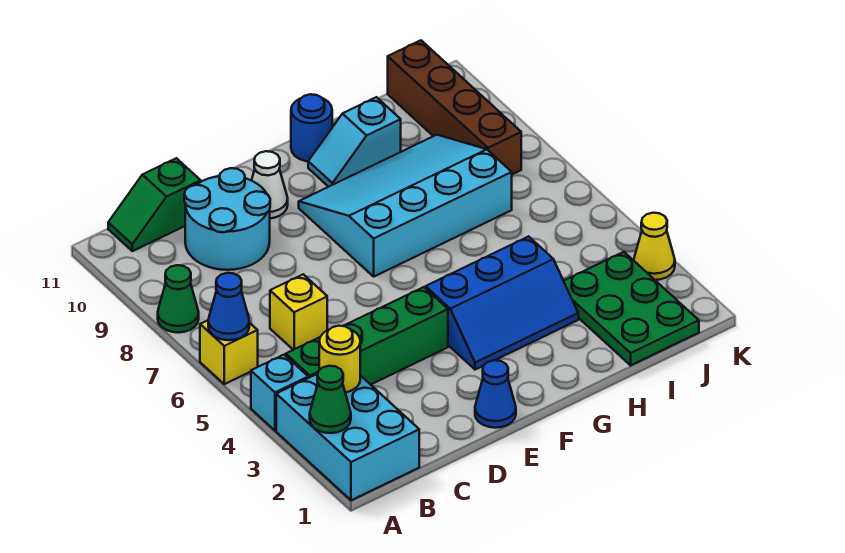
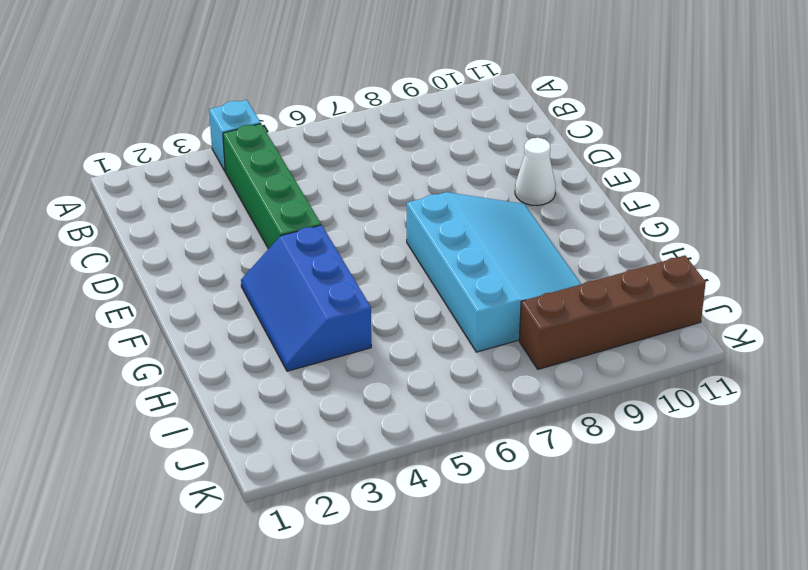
none -> cyan 2x3 brick [276,374,419,500]
none -> yellow 1x1 brick [200,320,258,384]
none -> green 1x1 cone [158,265,199,333]

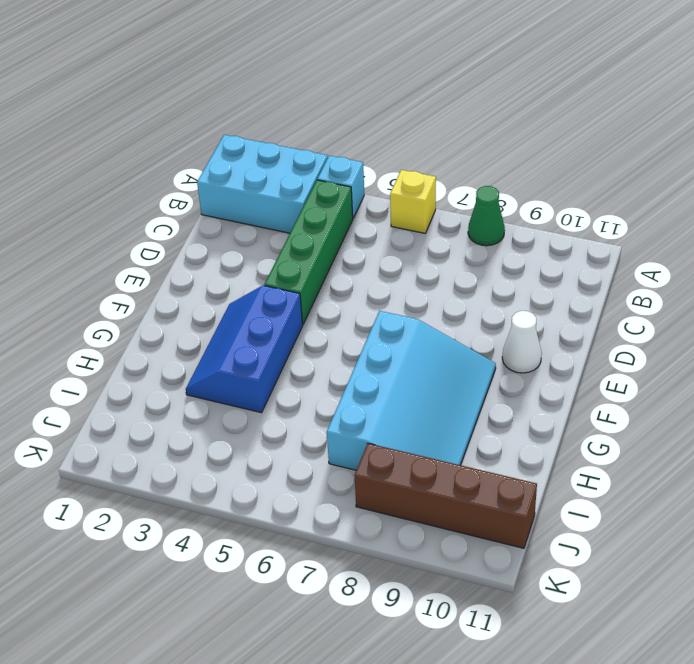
none -> green 1x2 slope [108,158,201,251]
none -> yellow 1x1 brick [270,274,327,350]
none -> cyan 2x2 round brick [184,168,270,270]

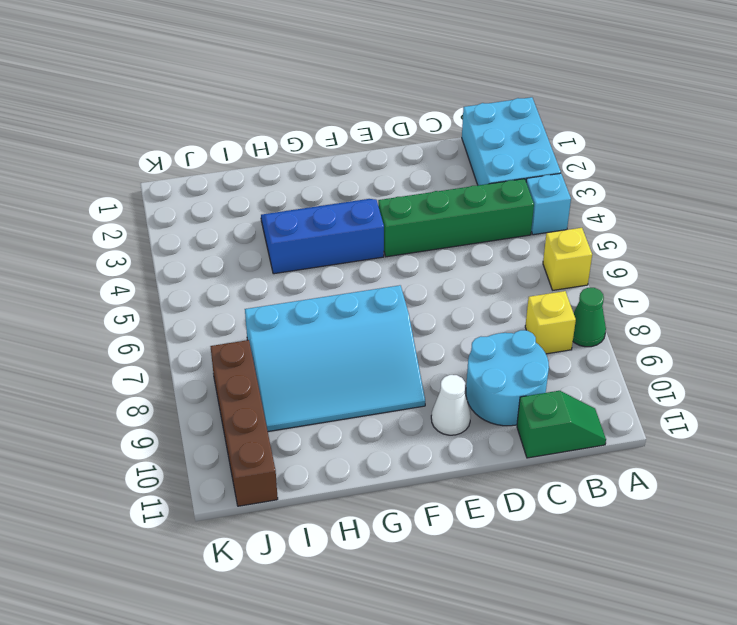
yellow 1x1 brick [525,291,576,354] -> yellow 1x1 brick moved to [270,274,327,350]
none -> blue 1x1 cone [475,360,516,428]
none -> cyan 1x2 slope [308,97,401,187]
none -> blue 1x1 round brick [291,94,332,161]

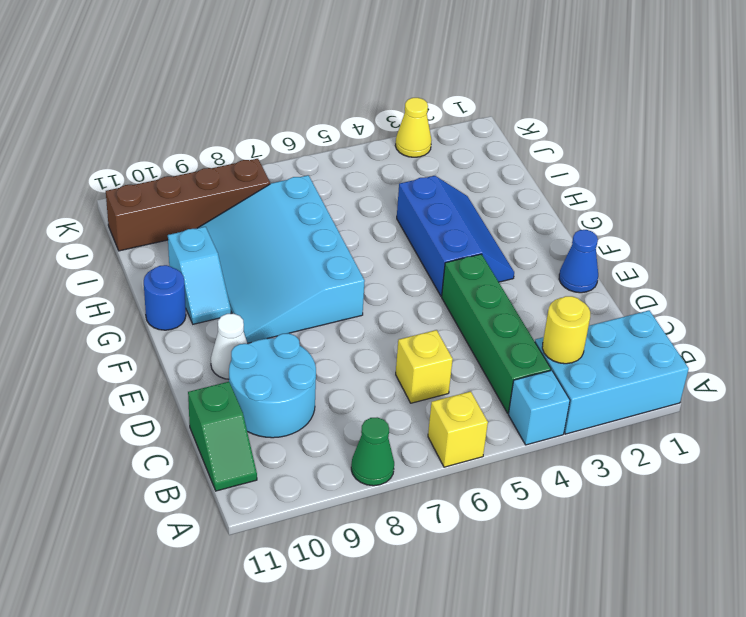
none -> green 2x3 plate [564,252,699,365]
none -> green 1x1 cone [310,366,351,433]
none -> blue 1x1 cone [208,273,249,340]

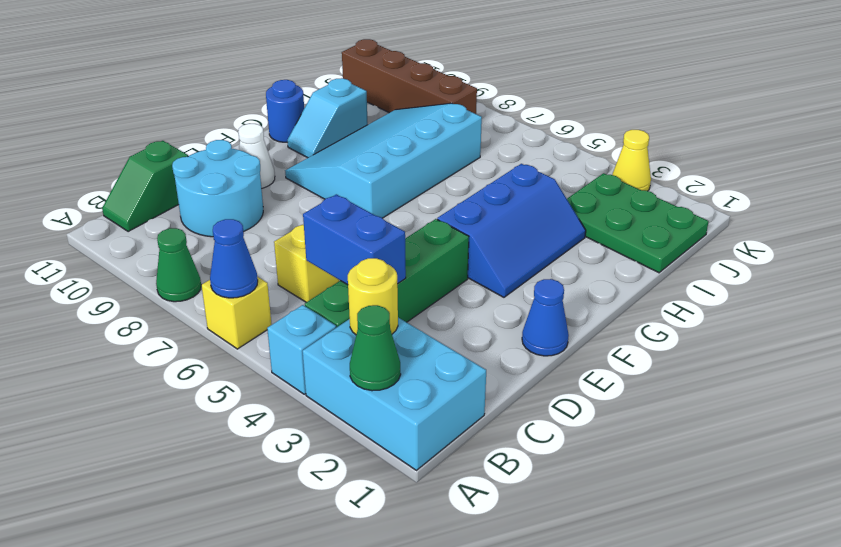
blue 1x2 brick [303,194,406,285] -> none

